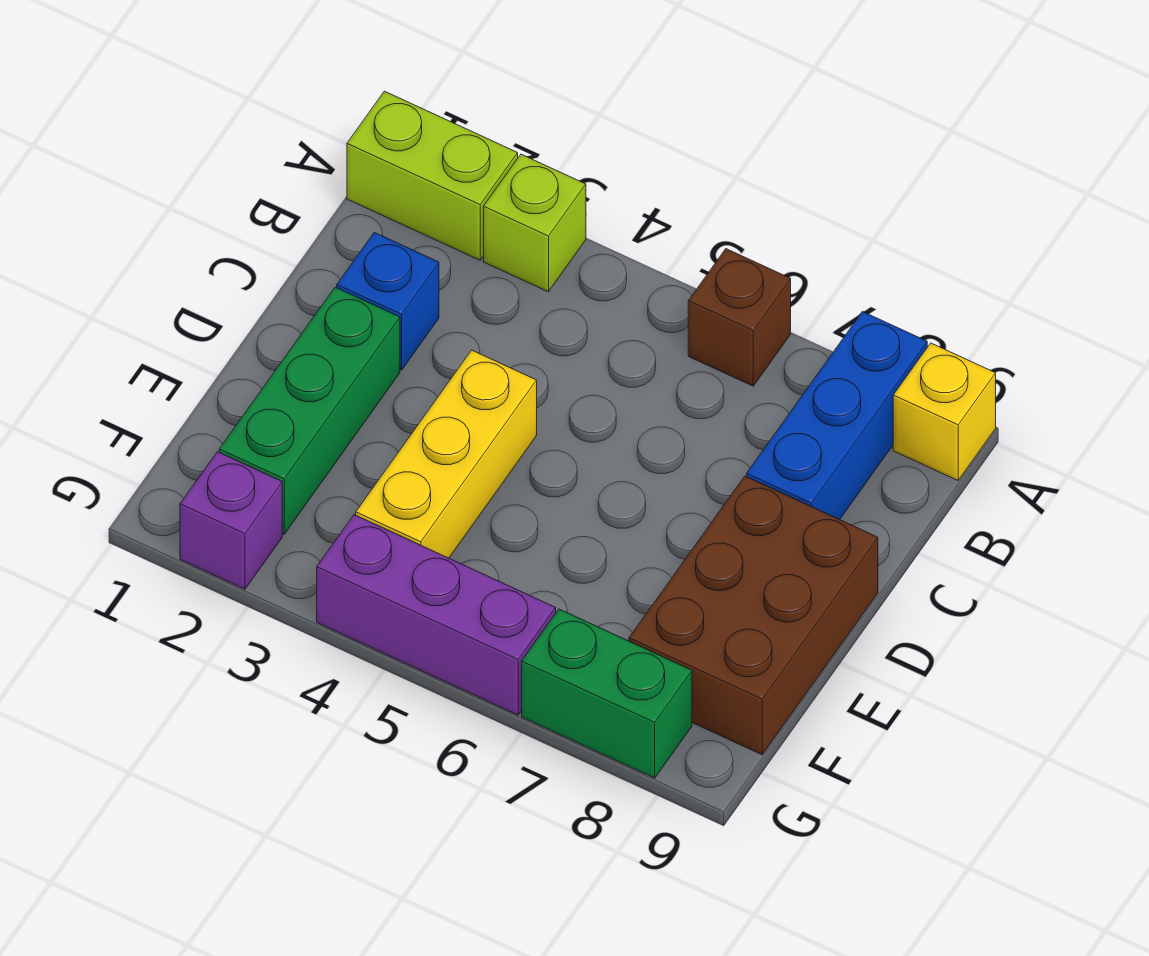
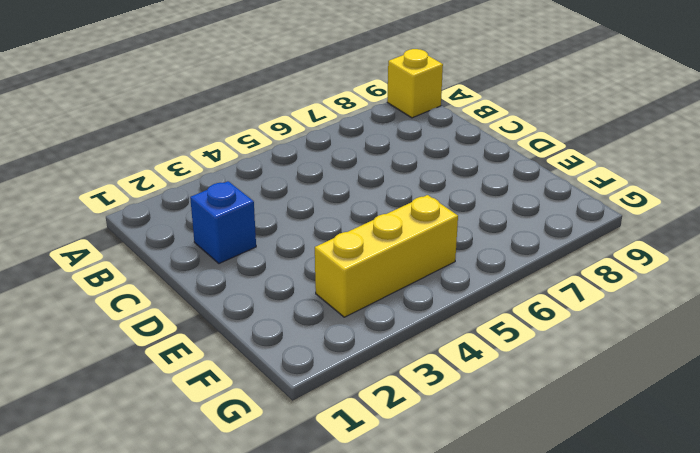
yellow 1x3 brick [315,195,458,317] -> yellow 1x3 brick turned to [356,350,537,558]
none -> lime 1x2 brick [347,91,518,260]
none -> lime 1x1 brick [484,154,586,292]
none -> brown 1x1 brick [688,249,791,386]

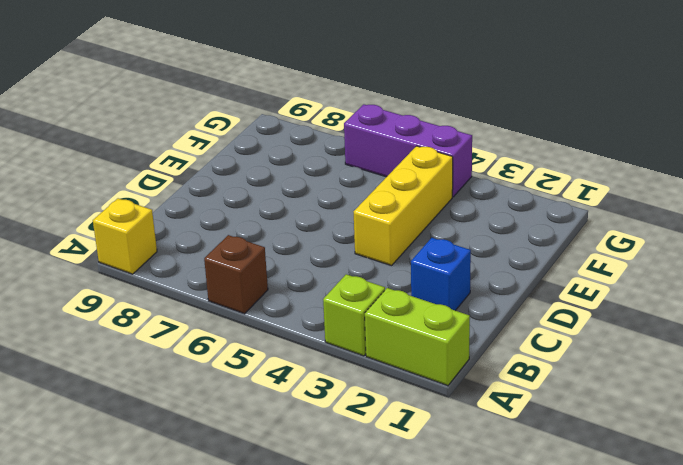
none -> blue 1x3 brick [747,312,927,520]
none -> green 1x3 brick [219,287,400,534]
none -> brown 2x3 brick [629,476,878,755]

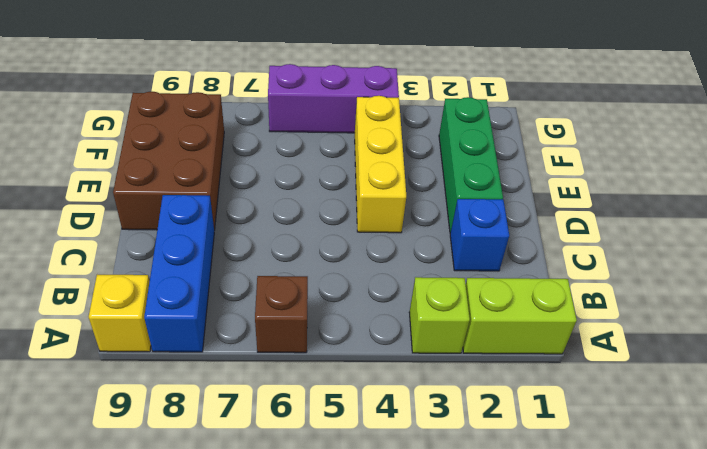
none -> purple 1x1 brick [180,452,282,589]
none -> green 1x2 brick [522,609,692,778]

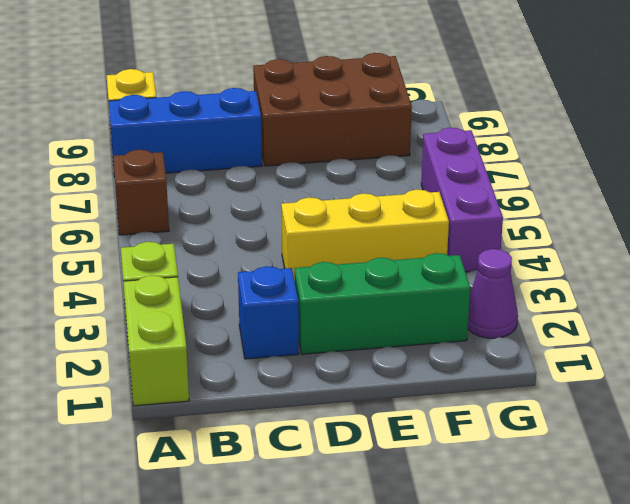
purple 1x1 cone [468,249,518,338] -> purple 1x1 brick [180,452,282,589]
none -> green 1x2 brick [522,609,692,778]

